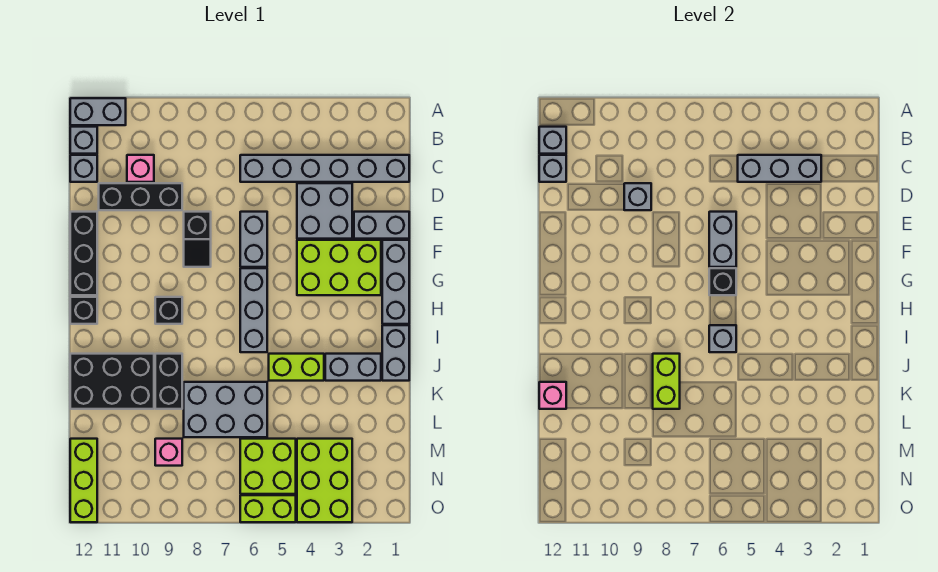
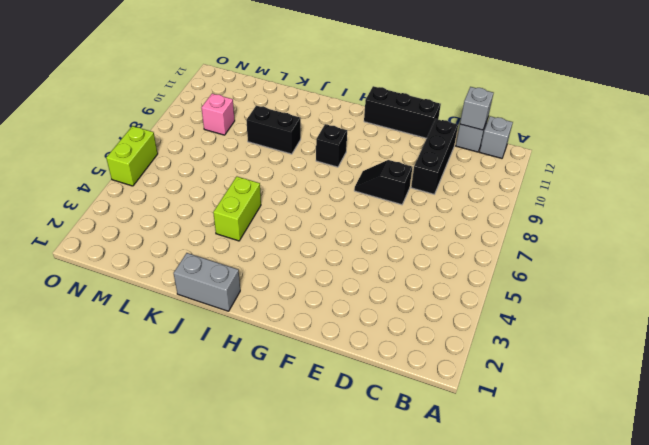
none -> grey 1x2 brick [70,98,126,125]
none -> grey 1x6 brick [240,155,409,182]
none -> pink 1x1 brick [127,155,154,182]
none -> grey 2x2 brick [297,183,352,239]

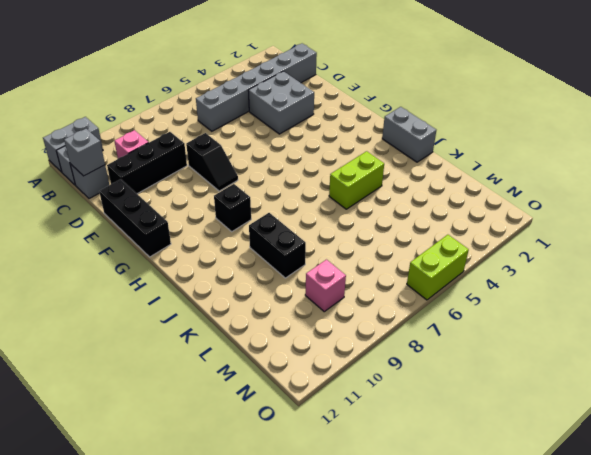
none -> grey 1x2 brick [354,212,409,239]
none -> grey 1x2 brick [240,212,267,267]
none -> grey 1x3 brick [382,240,409,324]
none -> lime 2x3 brick [297,240,381,295]

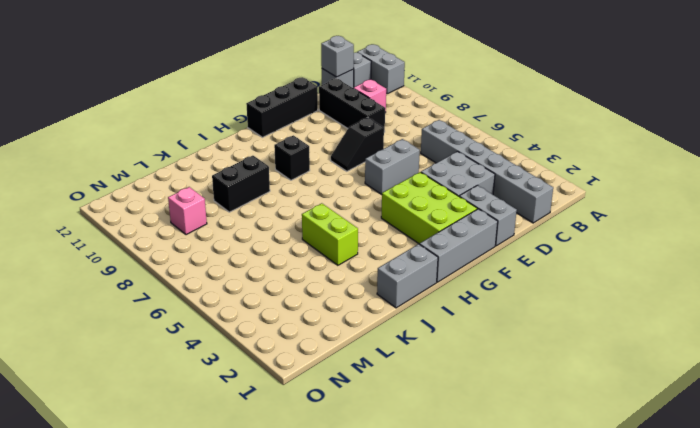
none -> grey 1x3 brick [240,268,267,352]
none -> black 1x1 brick [70,297,97,324]
none -> grey 1x2 brick [325,354,381,381]
none -> black 2x3 brick [70,354,154,409]

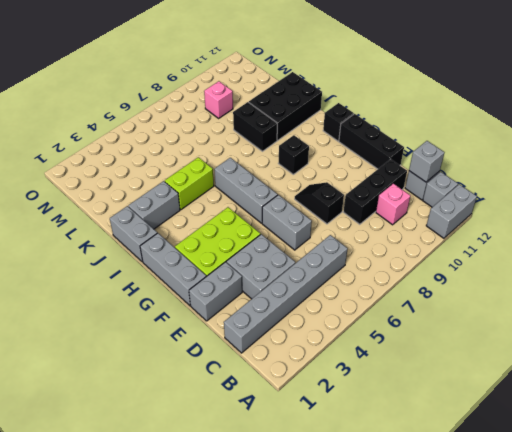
none -> grey 2x3 brick [184,382,267,437]
none -> lime 2x3 brick [297,439,352,522]
none -> lime 2x2 brick [240,439,296,494]
none -> lime 1x3 brick [70,439,97,522]

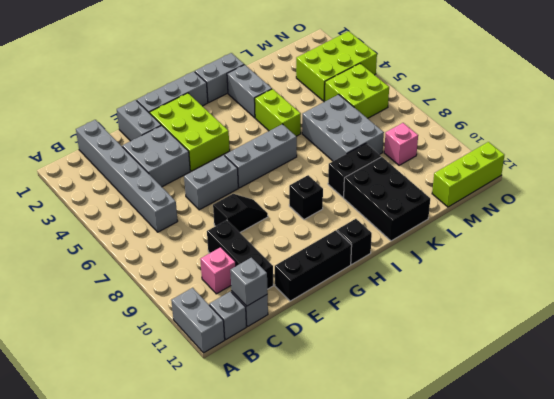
none -> lime 1x2 brick [240,495,296,522]
none -> grey 1x1 brick [539,127,566,154]
none -> grey 1x3 brick [738,155,821,182]
none -> grey 1x1 brick [624,183,651,210]

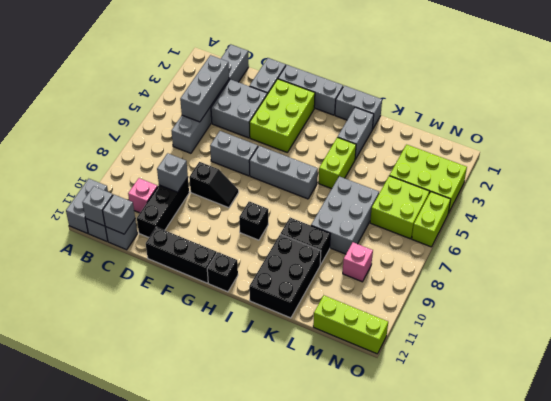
none -> grey 1x2 brick [709,212,736,267]
none -> black 1x1 brick [709,268,736,295]
none -> grey 1x1 brick [709,325,736,352]
none -> lime 1x2 brick [653,354,680,409]

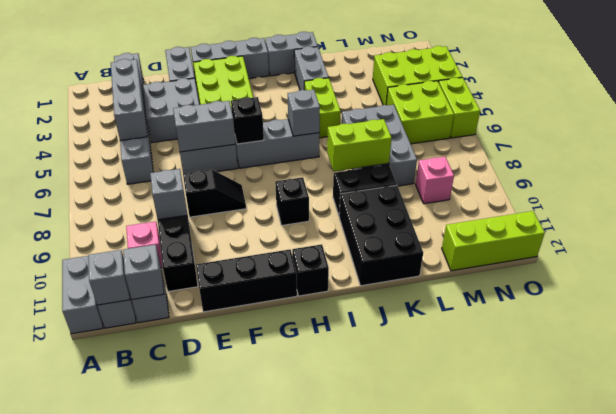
none -> pink 1x1 brick [539,382,566,409]

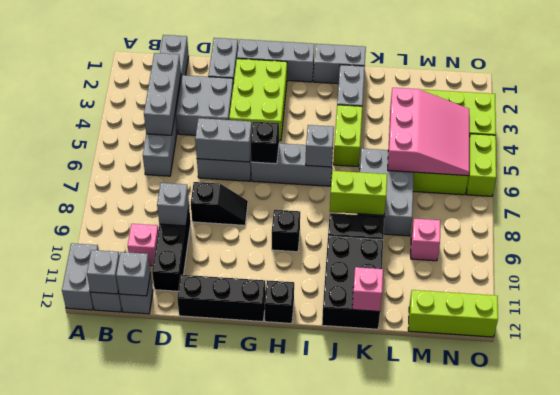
pink 3x3 slope [388,88,469,176] -> none

